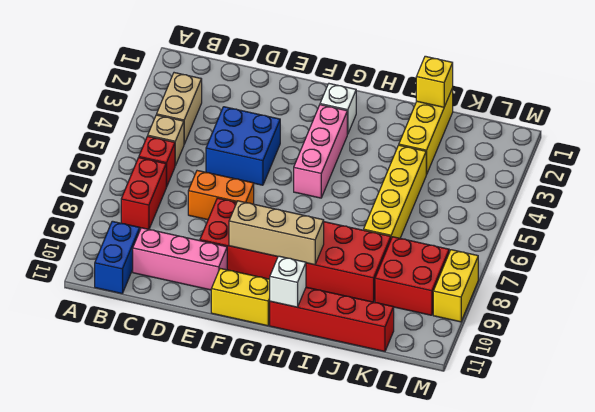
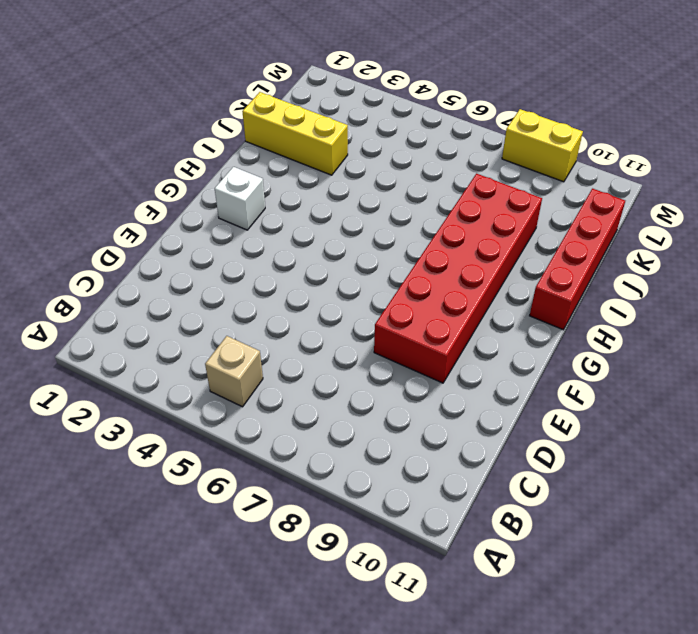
none -> tan 1x2 brick [157,73,202,144]
none -> red 1x1 brick [139,136,175,187]
none -> red 1x2 brick [121,158,166,229]

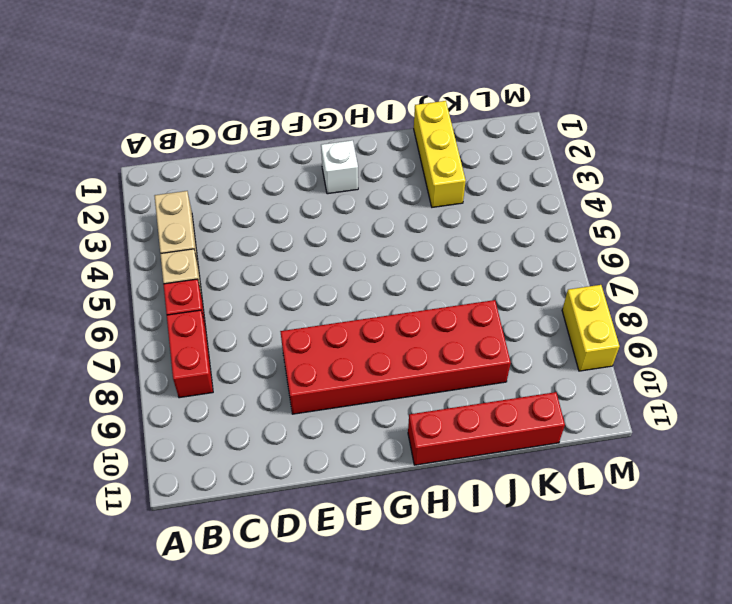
none -> blue 1x2 brick [95,221,140,294]
none -> pink 1x3 brick [133,228,227,290]
none -> blue 2x2 brick [206,107,280,185]

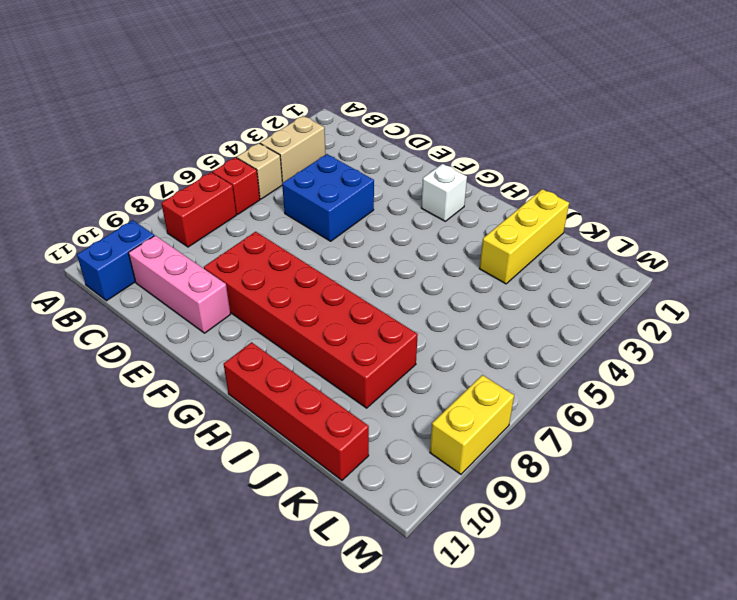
none -> orange 1x2 brick [188,171,254,220]
none -> yellow 1x2 brick [211,268,270,326]
none -> pink 1x3 brick [294,105,347,198]

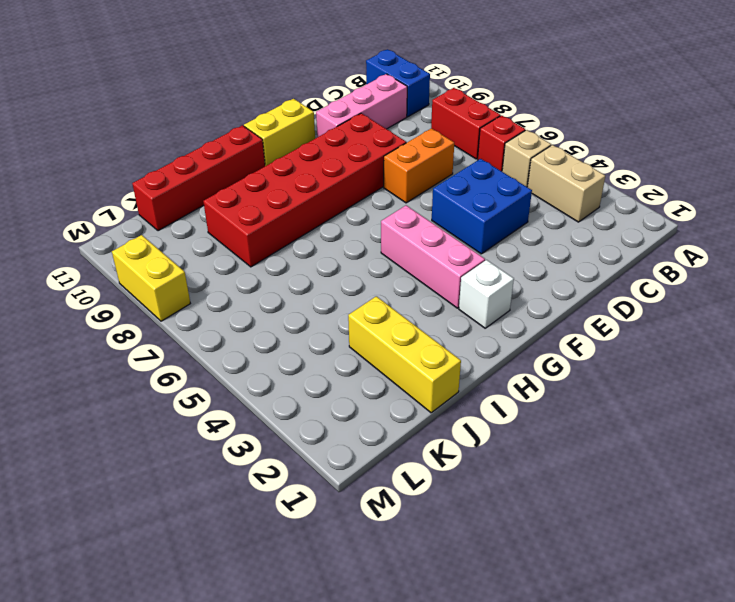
none -> yellow 1x4 brick [364,145,426,238]
none -> red 2x2 brick [375,237,449,315]
none -> tan 1x3 brick [229,201,324,265]

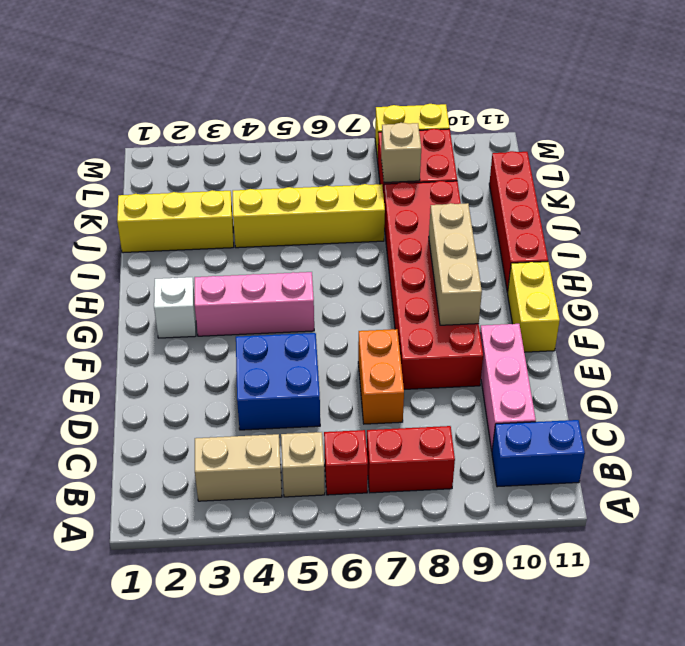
tan 1x1 brick [381,123,421,182] -> none
none -> white 1x1 brick [270,256,306,307]
none -> yellow 1x1 brick [416,56,453,107]

